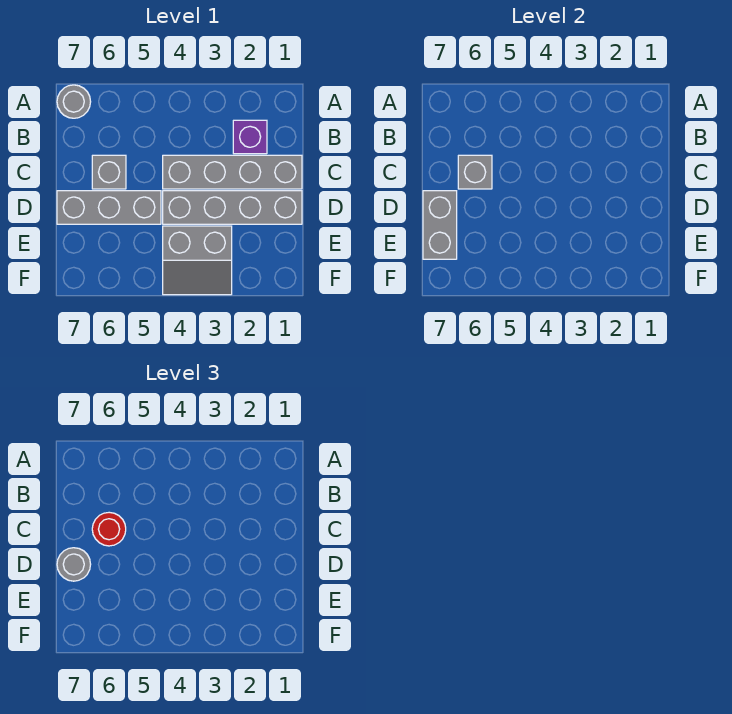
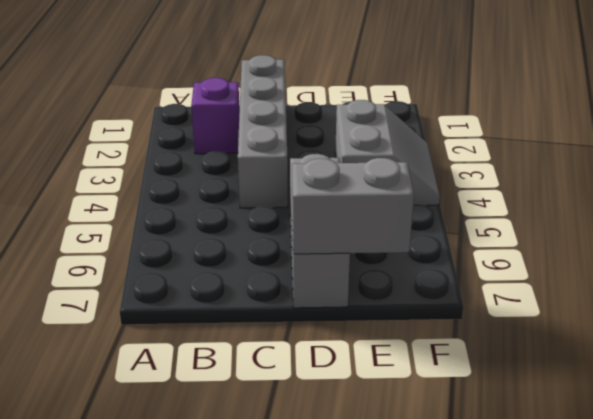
none -> grey 1x1 round brick [57,85,91,118]
none -> grey 1x1 brick [92,155,126,189]

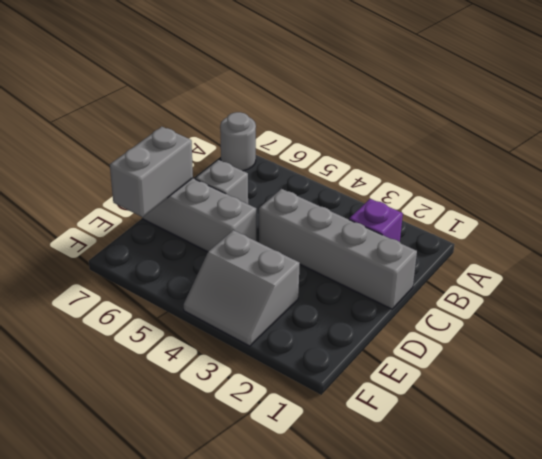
none -> grey 1x4 brick [163,191,302,224]
none -> grey 1x1 brick [458,155,492,189]

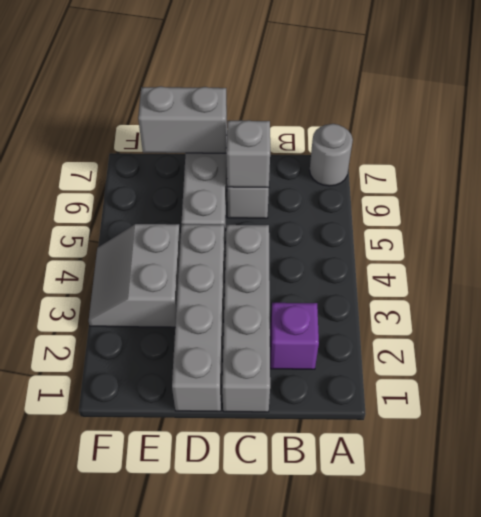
none -> red 1x1 round brick [92,512,126,546]
none -> grey 1x1 round brick [57,548,91,581]

